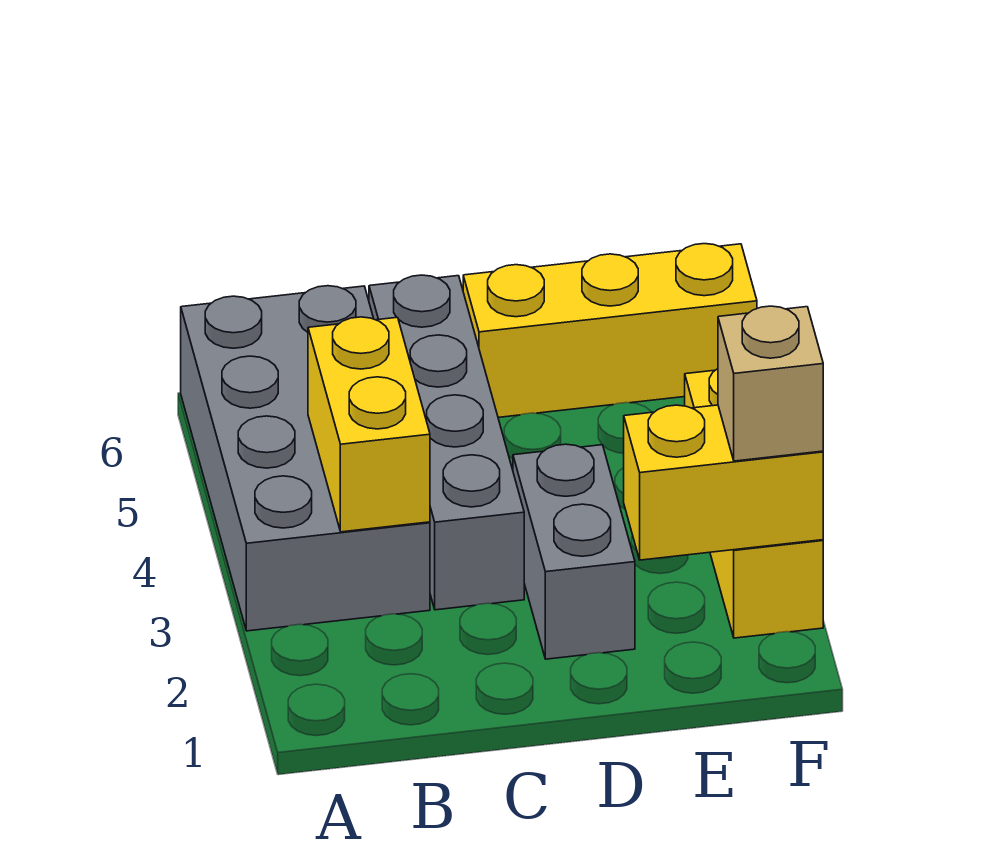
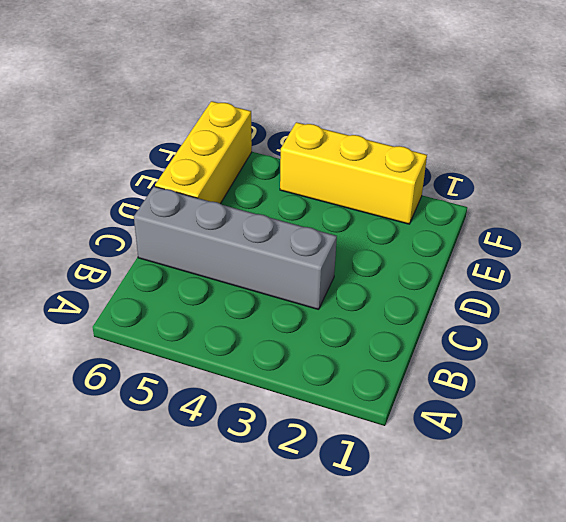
none -> grey 2x4 brick [181,286,430,631]
none -> grey 1x2 brick [513,444,635,659]

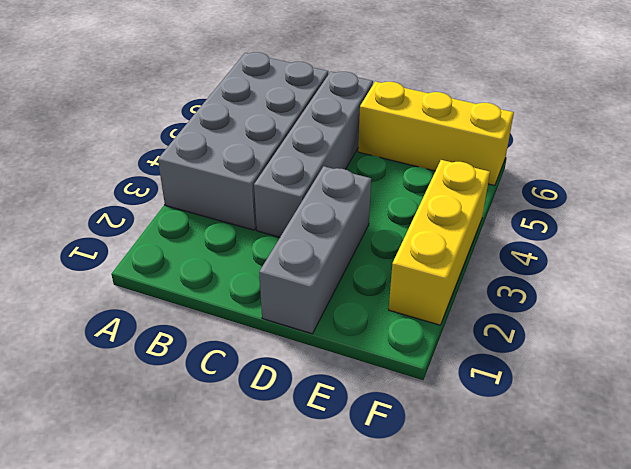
grey 1x3 brick [259,166,371,334] -> grey 1x2 brick [513,444,635,659]
none -> yellow 1x2 brick [308,317,430,532]
none -> yellow 1x2 brick [624,405,823,560]

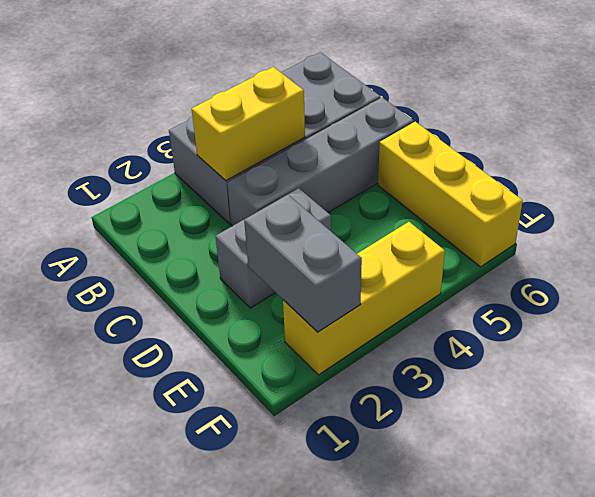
grey 1x2 brick [244,195,362,332] -> yellow 1x2 brick [624,405,823,560]
none -> tan 1x1 brick [718,306,823,461]

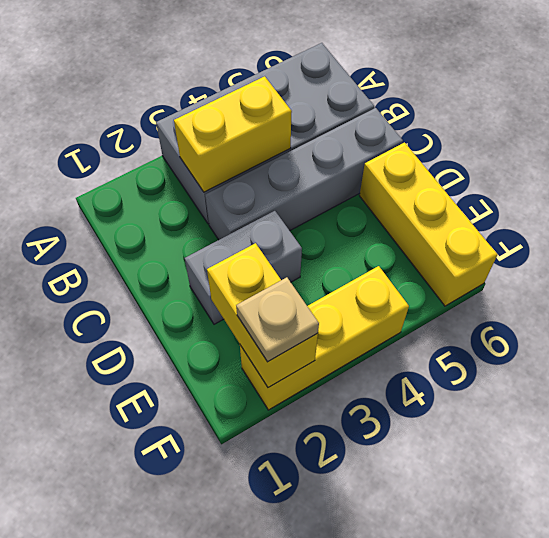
tan 1x1 plate [236,277,319,362] -> tan 1x1 brick [718,306,823,461]

